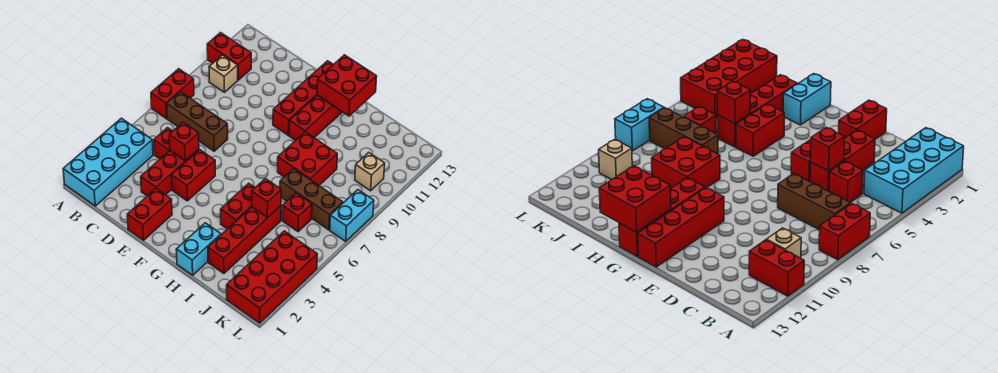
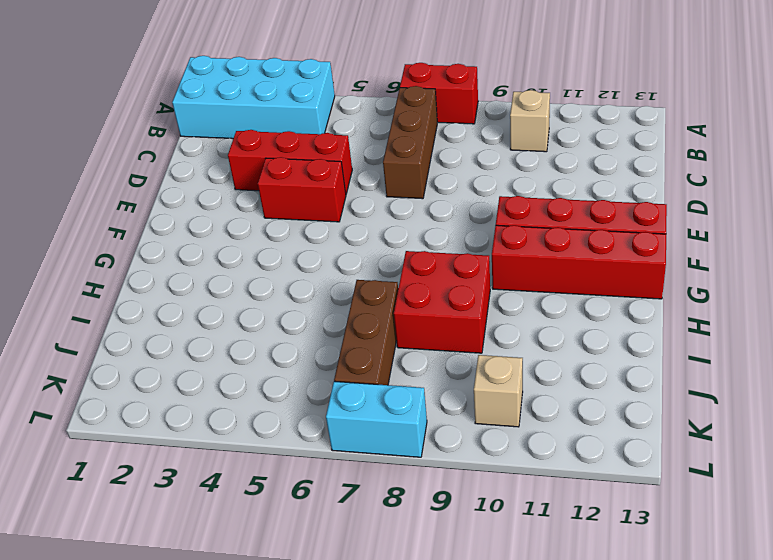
none -> red 1x2 brick [207,33,251,80]
none -> red 1x1 brick [154,128,172,159]
none -> red 1x2 brick [127,189,172,240]

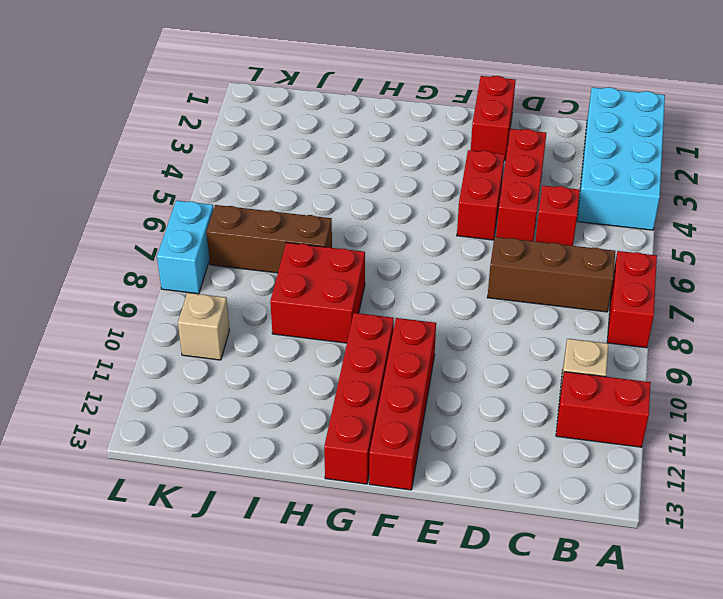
none -> cyan 1x2 brick [176,223,221,275]
none -> red 1x2 brick [221,183,255,229]
none -> red 1x4 brick [208,206,281,274]

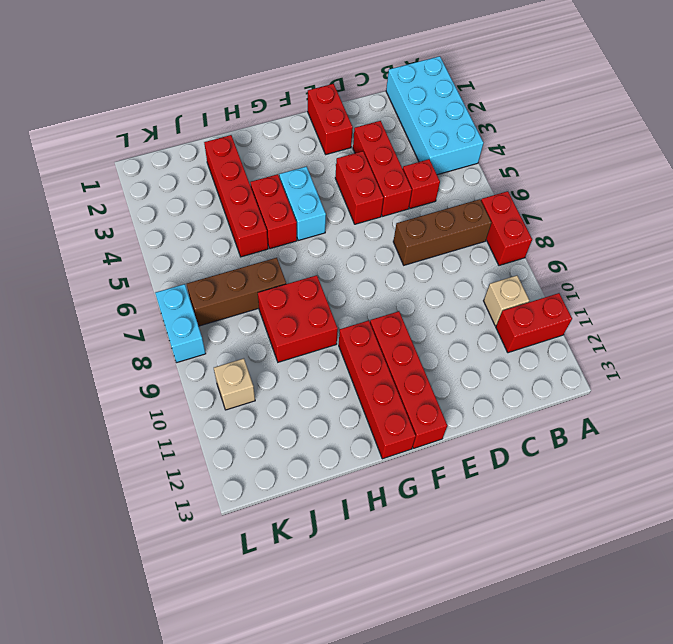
cyan 1x2 brick [279,167,326,241] -> cyan 1x2 brick moved to [176,223,221,275]
none -> red 1x1 brick [282,193,312,232]
none -> red 2x4 brick [227,231,317,323]
none -> red 1x1 brick [169,122,199,161]

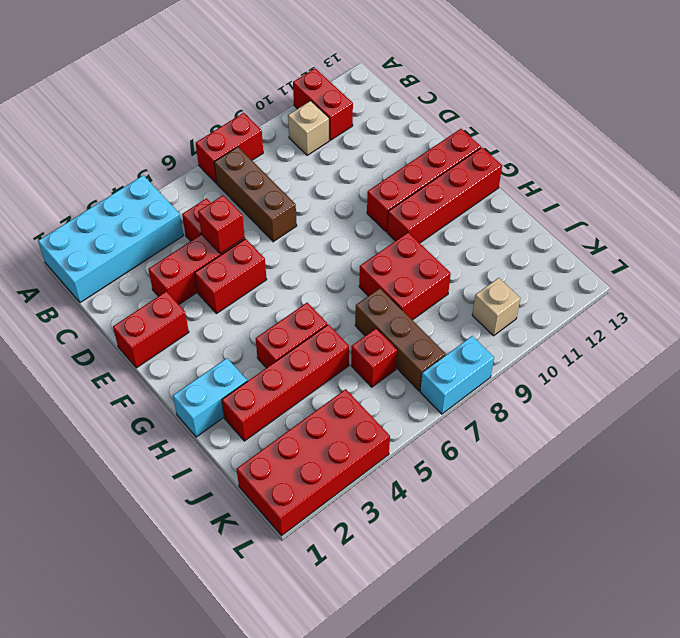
none -> red 2x2 brick [317,55,377,116]
none -> red 1x1 brick [252,179,281,218]

